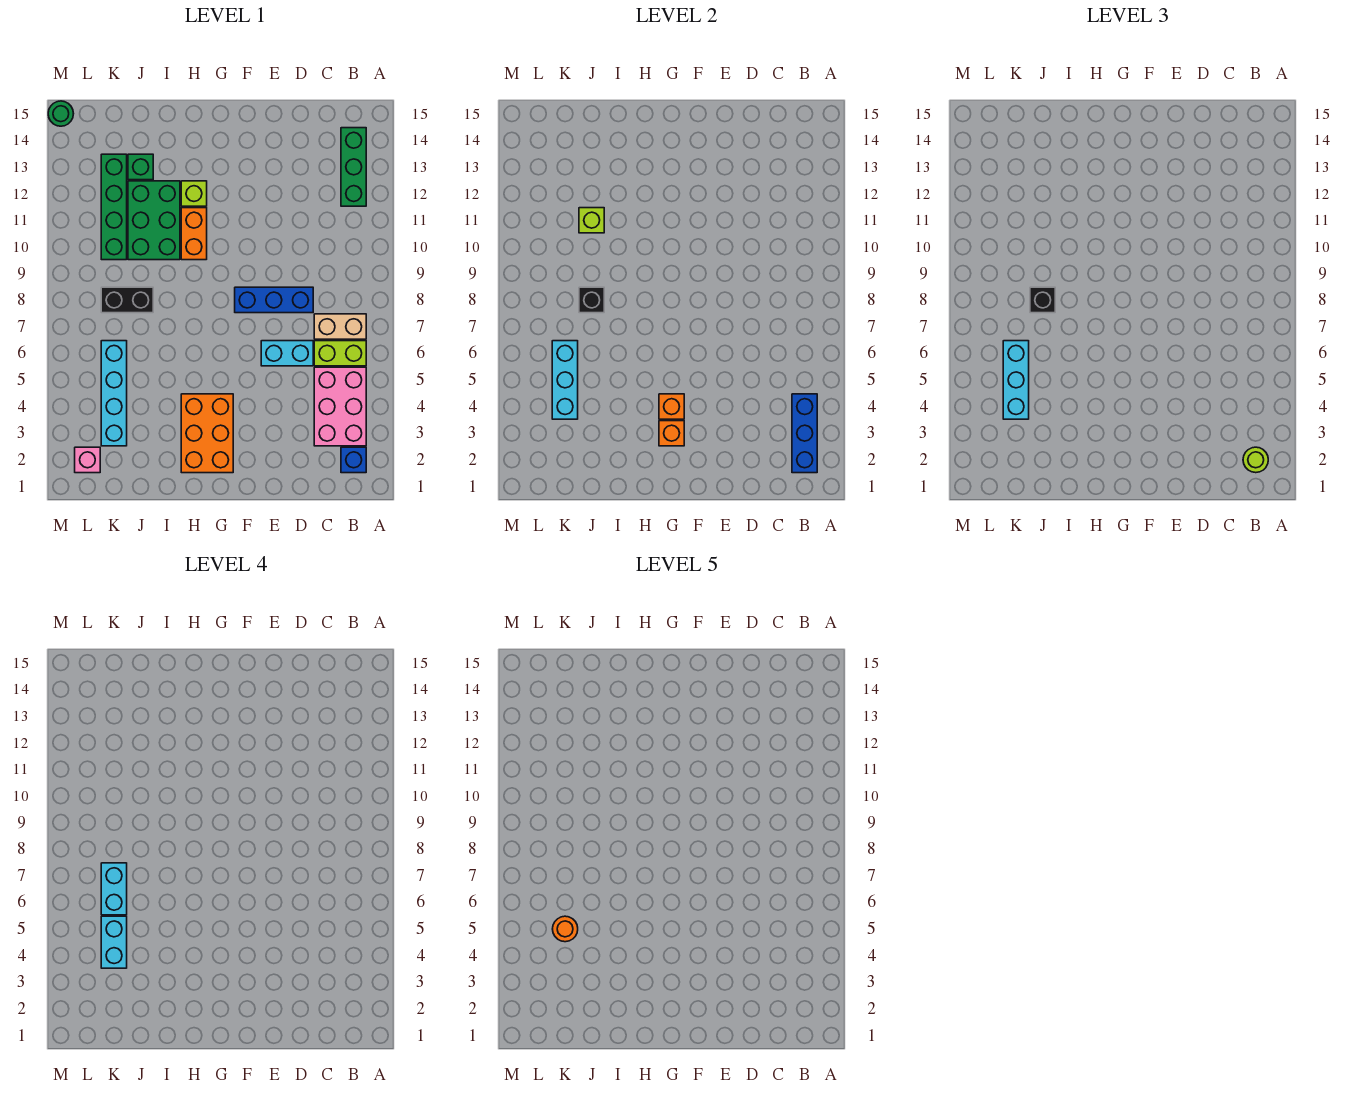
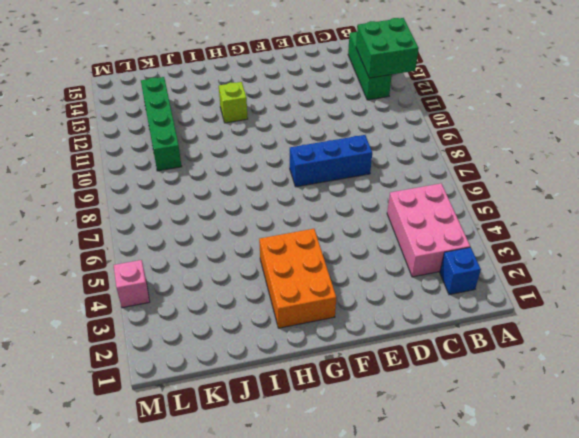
green 2x2 brick [356,18,419,78] -> none
pink 1x1 brick [114,260,150,308] -> pink 1x1 brick moved to [75,447,100,473]
none -> lime 1x2 brick [314,341,366,366]
none -> tan 1x2 brick [314,314,366,339]
none -> cyan 1x2 brick [261,341,313,366]

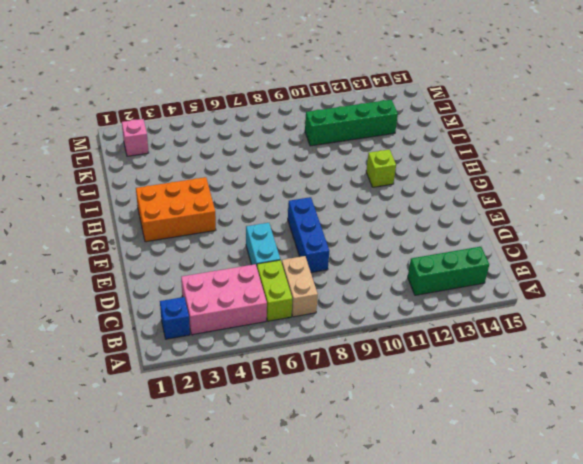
none -> orange 1x2 brick [181,208,207,260]
none -> green 2x3 brick [128,181,180,260]
none -> black 1x2 brick [101,287,153,313]

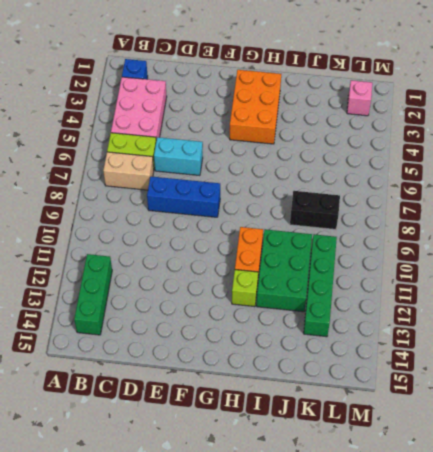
none -> green 1x1 brick [128,154,153,180]
none -> cyan 1x4 brick [101,341,127,446]
none -> green 1x1 round brick [48,101,74,126]

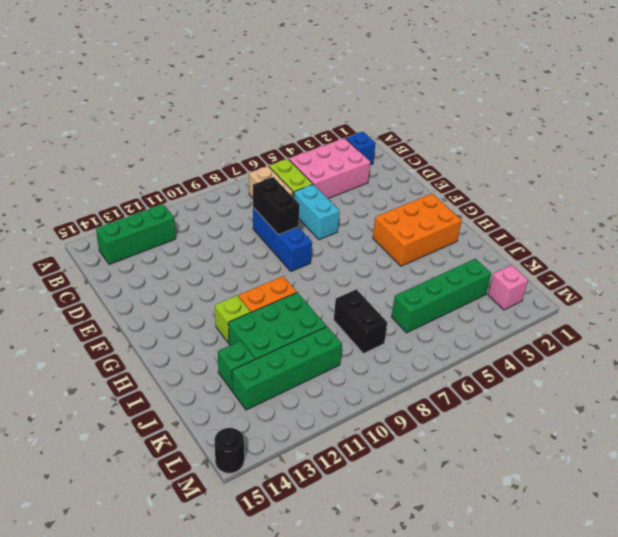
black 1x2 brick [253,177,300,235] -> none
green 1x4 brick [392,259,491,333] -> cyan 1x4 brick [101,341,127,446]
black 1x1 round brick [214,428,244,473] -> green 1x1 round brick [48,101,74,126]
none -> blue 1x3 brick [792,394,817,473]
none -> orange 1x1 brick [659,421,684,446]
none -> orange 1x1 brick [659,394,684,419]

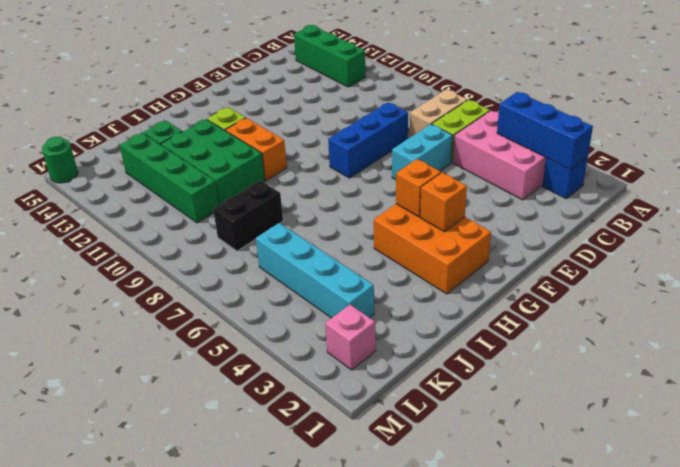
none -> black 1x1 brick [579,287,604,313]
none -> lime 1x1 brick [579,208,604,233]
none -> cyan 1x3 brick [552,341,578,419]

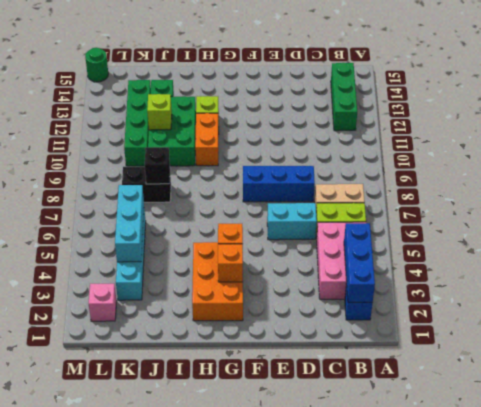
none -> lime 1x1 round brick [1243,447,1268,473]
none -> black 1x1 brick [1030,287,1055,313]
none -> cyan 1x3 brick [1003,341,1029,419]

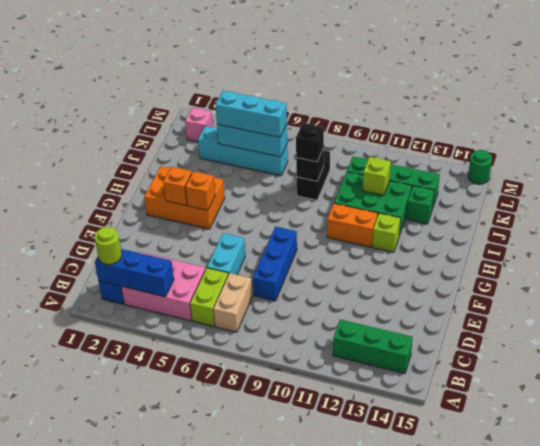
none -> cyan 1x2 brick [101,916,127,968]
none -> cyan 1x2 brick [101,863,127,915]
none -> orange 1x1 round brick [553,916,578,942]

